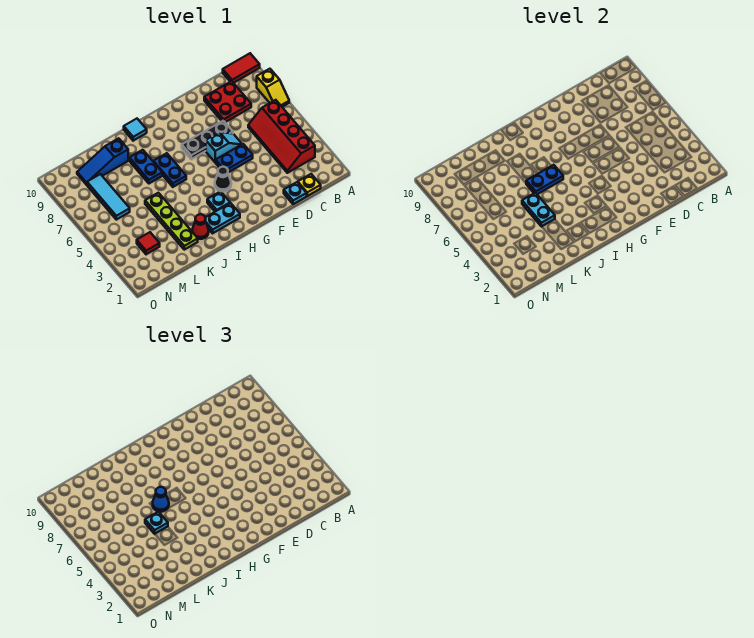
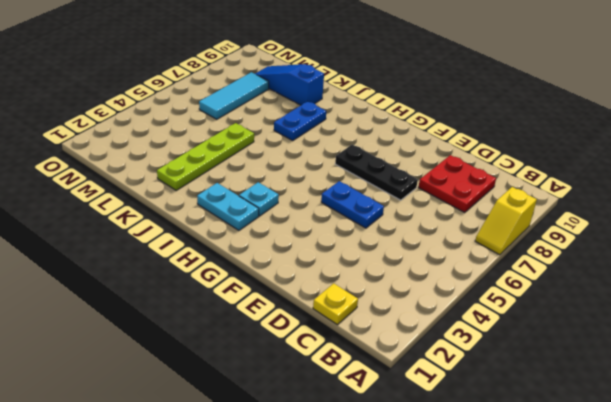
none -> red 1x2 tile [223,53,260,83]
none -> red 2x4 slope [248,100,315,173]
none -> cyan 1x1 plate [284,182,307,204]

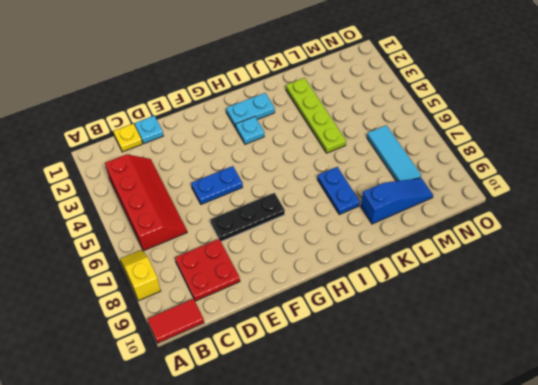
none -> cyan 1x2 slope [206,132,242,162]
none -> black 1x1 cone [215,167,231,191]
none -> blue 1x2 plate [153,153,186,187]

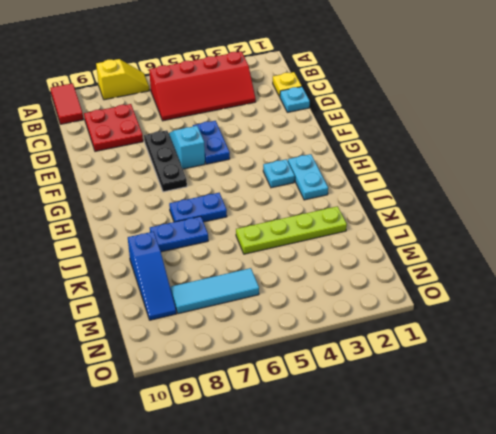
none -> black 1x1 cone [215,167,231,191]
none -> cyan 1x1 tile [124,119,147,141]
none -> red 1x1 cone [192,214,209,239]

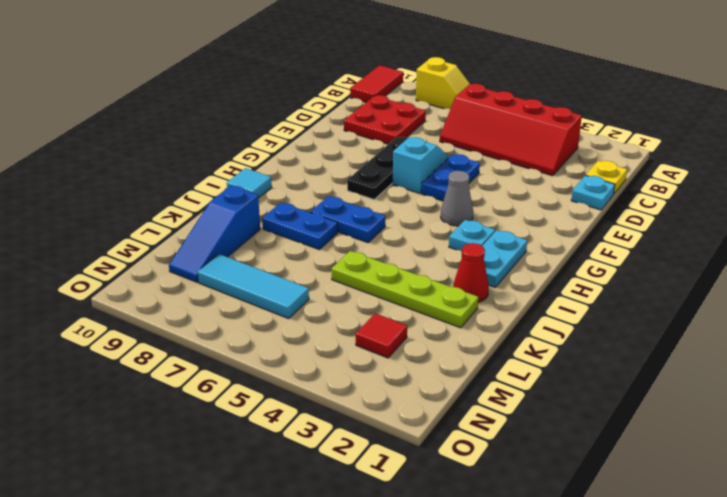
grey 1x1 cone [441,171,473,226] -> black 1x1 cone [215,167,231,191]
none -> blue 1x2 plate [526,165,563,194]
none -> cyan 1x2 plate [522,193,555,226]
none -> blue 1x1 cone [153,487,169,512]

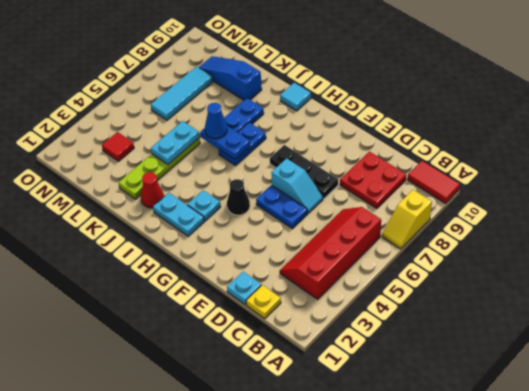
none -> cyan 1x1 plate [145,512,168,534]

